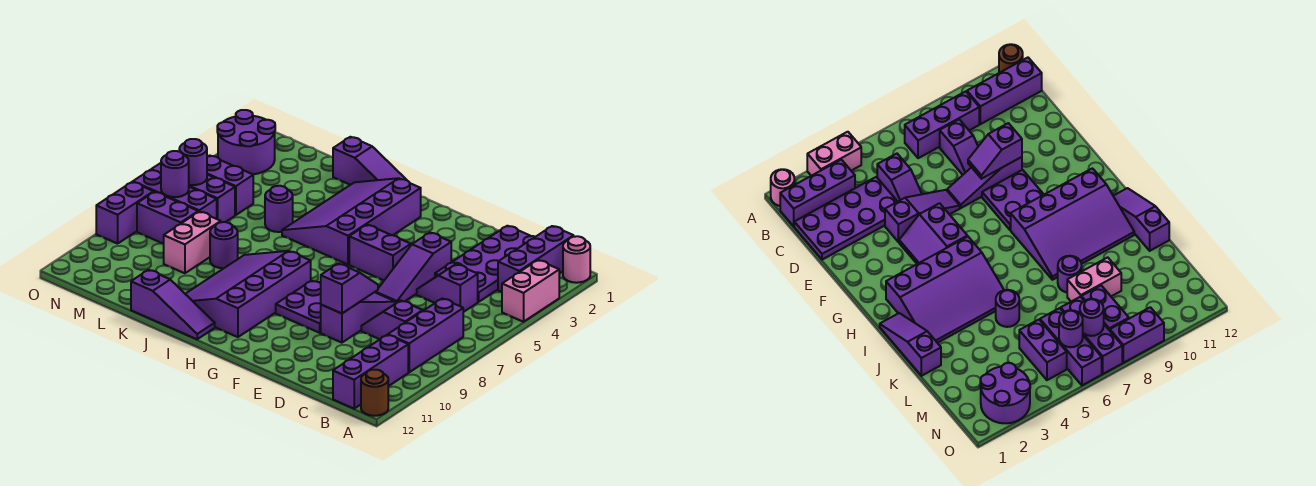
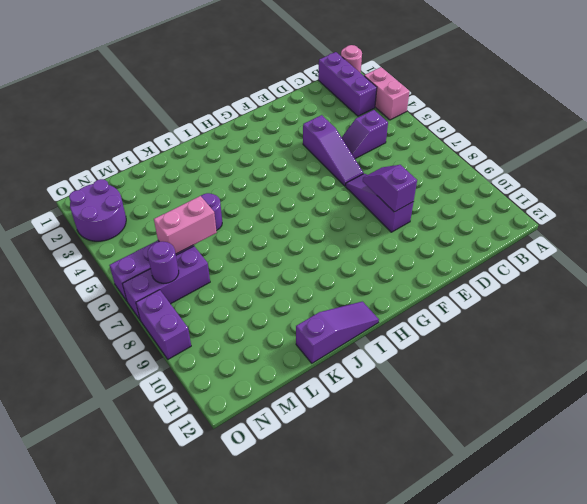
pink 1x2 brick [154,196,217,254] -> pink 1x2 brick turned to [164,211,221,273]
none -> brown 1x1 round brick [361,370,388,416]
none -> purple 1x3 brick [388,299,463,372]
none -> purple 1x3 brick [333,335,408,409]

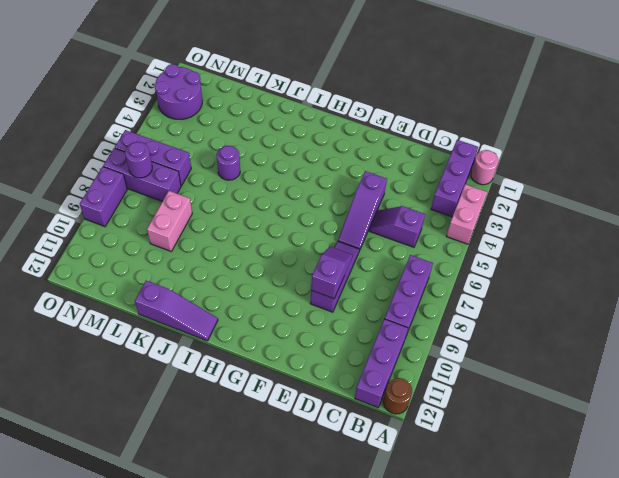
none -> purple 2x4 plate [435,226,535,302]
none -> purple 1x2 slope [361,301,423,339]
none -> purple 2x2 slope [349,225,412,280]

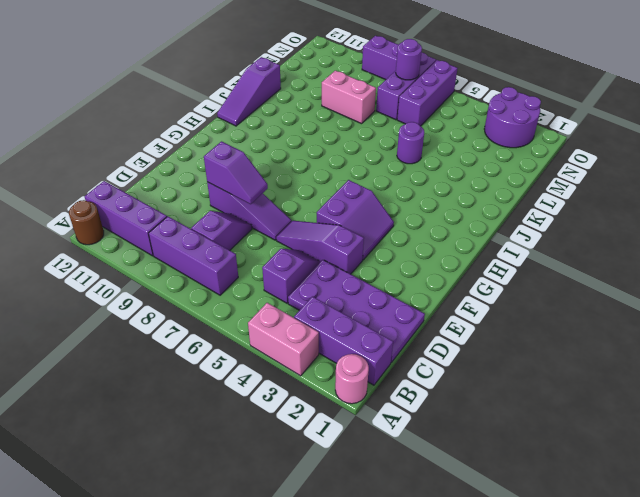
none -> purple 2x2 plate [276,281,321,333]
none -> purple 3x4 slope [282,178,421,264]
none -> purple 3x4 slope [186,251,311,337]

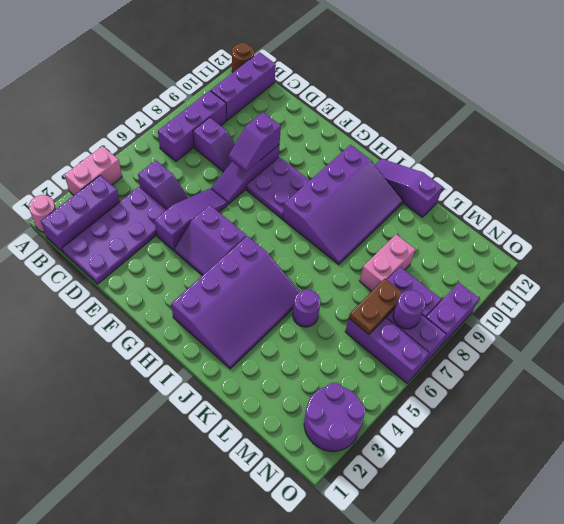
brown 1x2 plate [349,279,402,334] -> none
none -> purple 1x3 slope [333,137,406,185]
none -> purple 1x1 round brick [210,222,238,268]
none -> purple 1x2 brick [207,155,253,215]

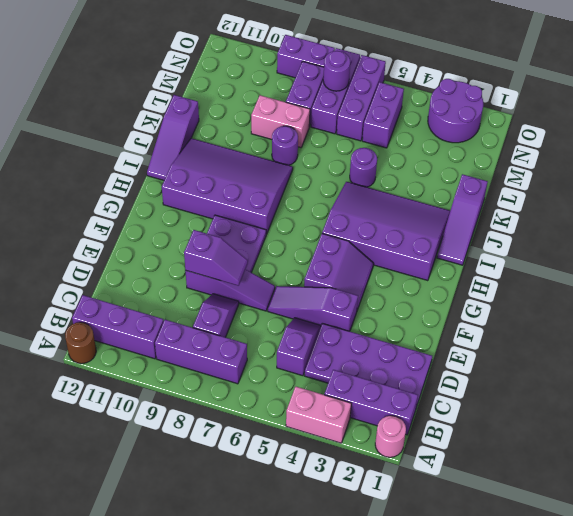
none -> purple 1x1 round brick [179,139,207,185]

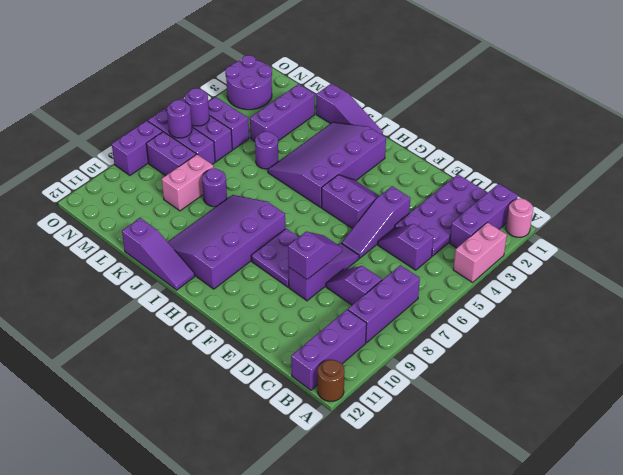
purple 1x3 brick [250,84,315,141] -> none

